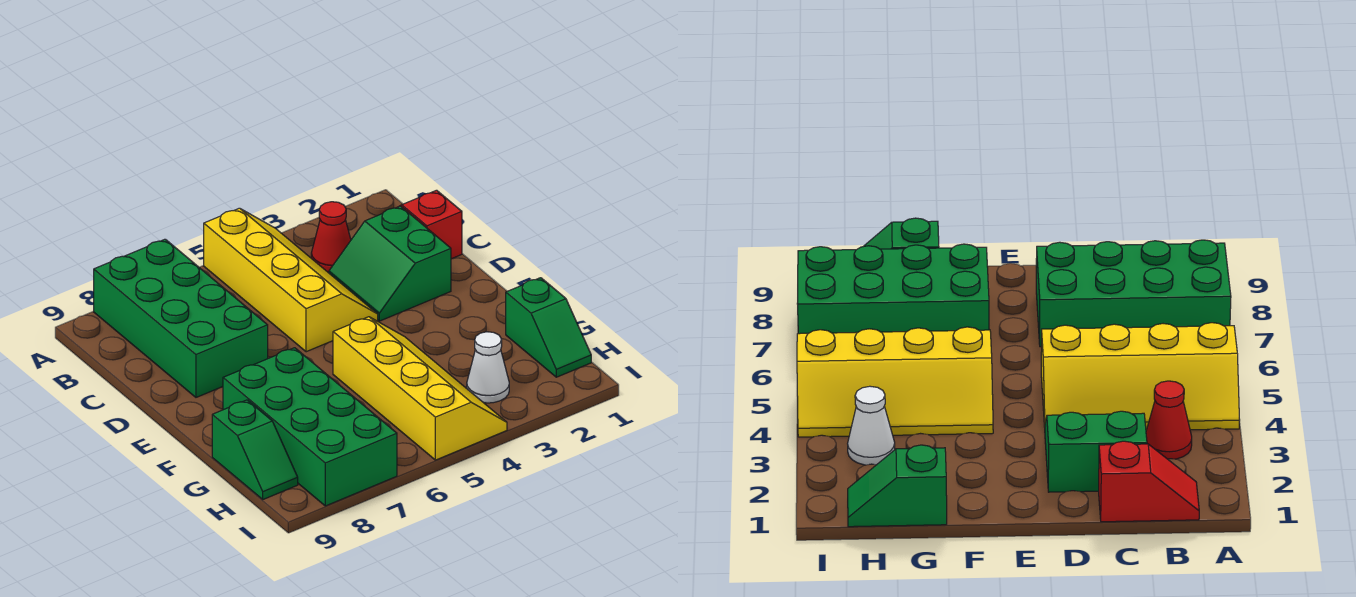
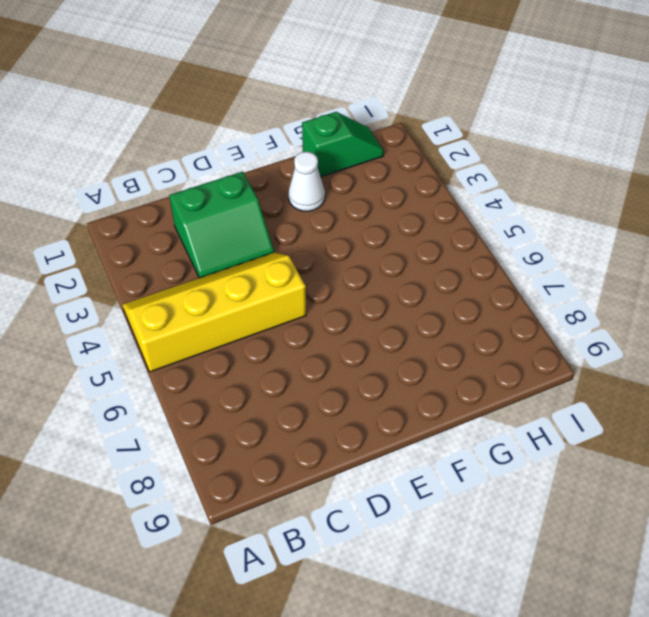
white 1x1 cone [288,152,325,211] -> white 1x1 cone moved to [467,332,509,403]
none -> green 2x4 brick [94,239,268,397]
none -> red 1x2 slope [400,190,462,259]

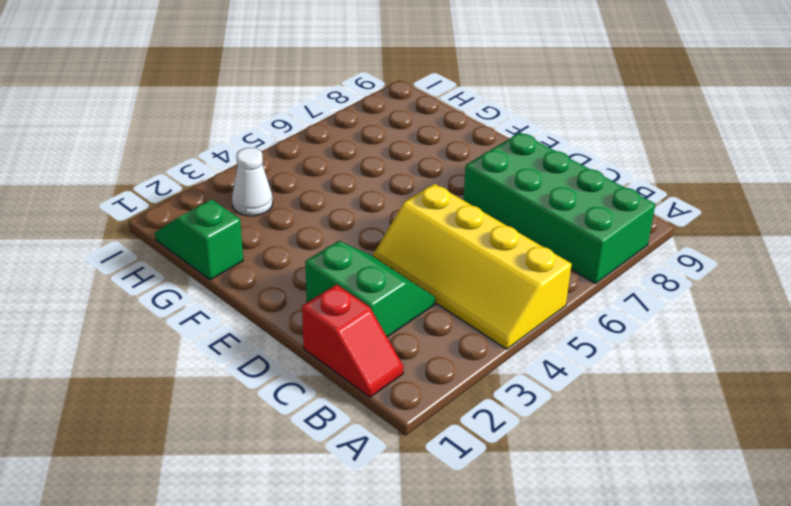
none -> red 1x1 cone [311,202,351,273]
none -> yellow 2x4 slope [333,317,507,460]

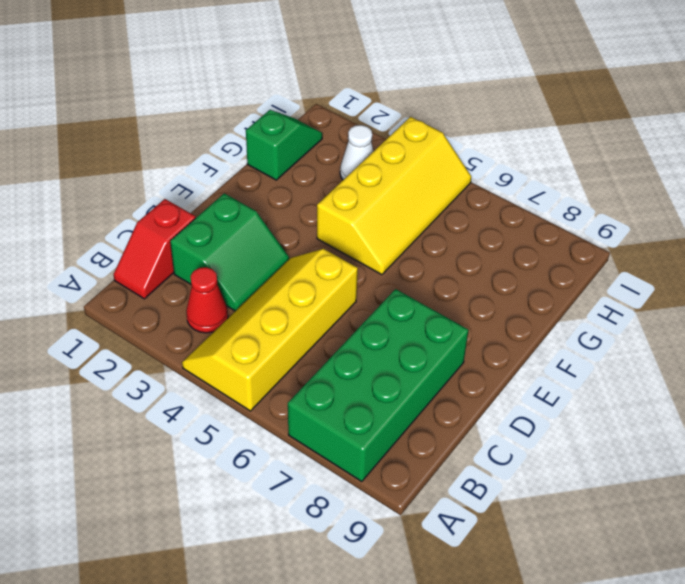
yellow 2x4 slope [317,117,472,275] -> yellow 2x4 slope turned to [333,317,507,460]
none -> green 2x4 brick [223,348,397,506]
none -> green 1x2 slope [212,400,298,499]

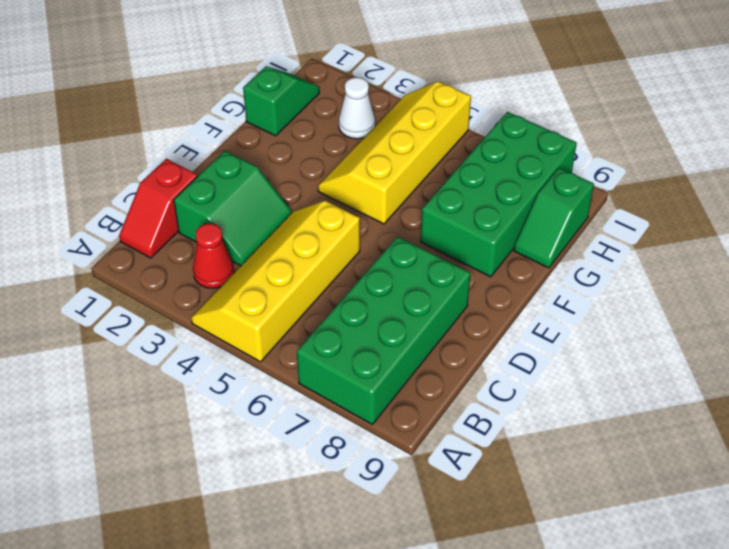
green 1x2 slope [514,168,594,268] -> green 1x2 slope turned to [212,400,298,499]

